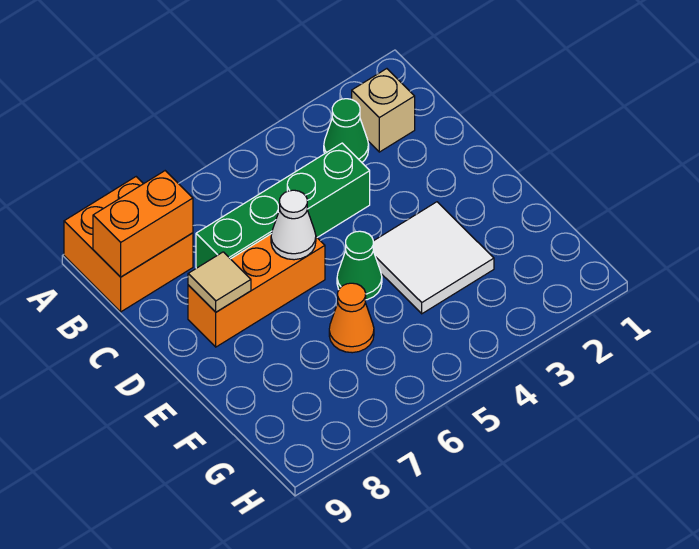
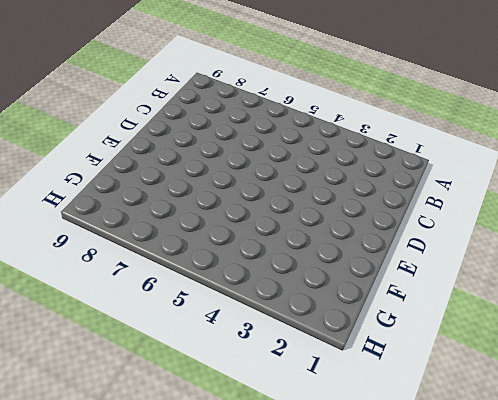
none -> orange 2x2 brick [64,177,193,312]
none -> tan 1x1 brick [352,69,415,152]

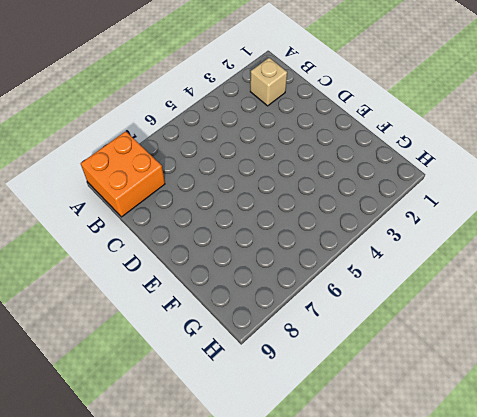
none -> green 1x1 cone [324,99,369,162]
none -> green 1x4 brick [196,143,370,268]

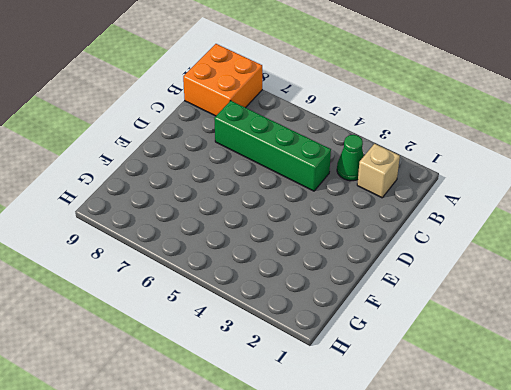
none -> orange 1x3 brick [188,234,325,347]
none -> white 2x2 tile [373,202,494,314]

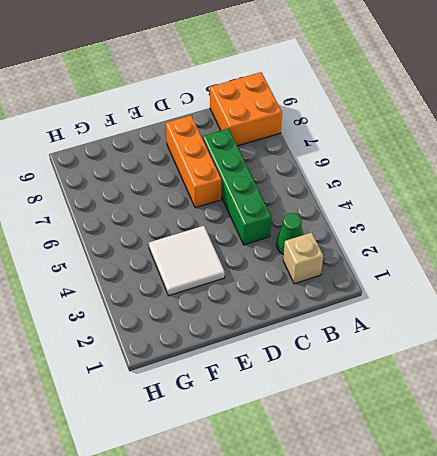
none -> green 1x1 cone [337,231,382,300]
none -> orange 1x1 cone [329,283,374,353]

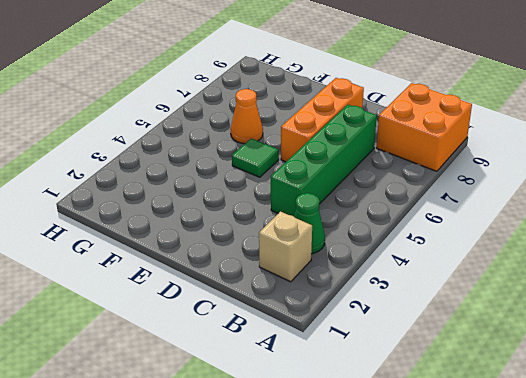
green 1x1 tile [232,138,279,177] -> green 1x1 cone [337,231,382,300]
none -> white 2x2 tile [373,202,494,314]
none -> orange 1x2 brick [93,171,193,277]

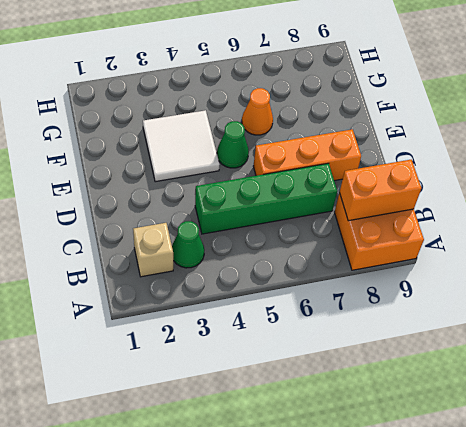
none -> white 1x1 cone [271,190,316,260]
none -> tan 1x1 tile [188,252,251,312]

